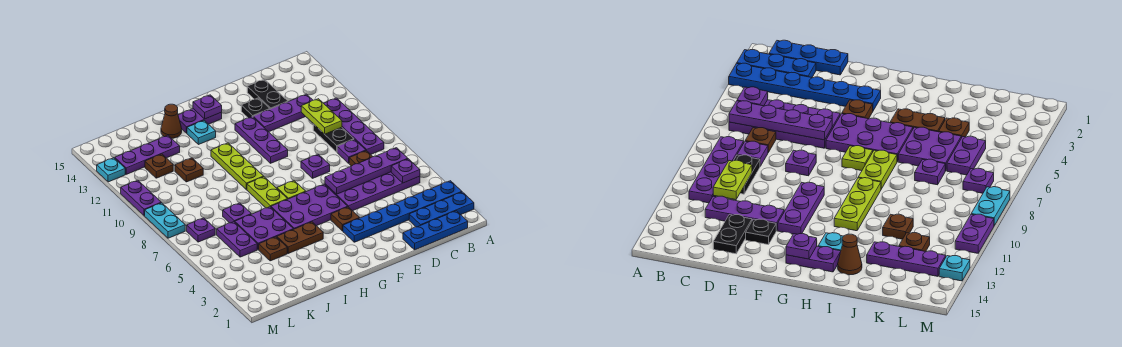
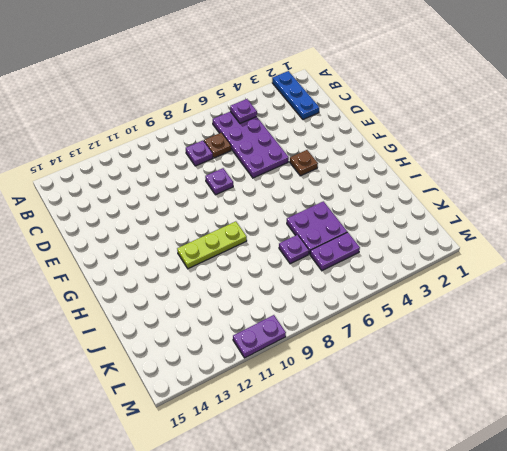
none -> blue 1x6 plate [343,181,462,242]
none -> blue 1x3 plate [403,211,468,250]
none -> purple 1x4 plate [324,98,384,154]
none -> black 1x2 plate [313,124,354,152]

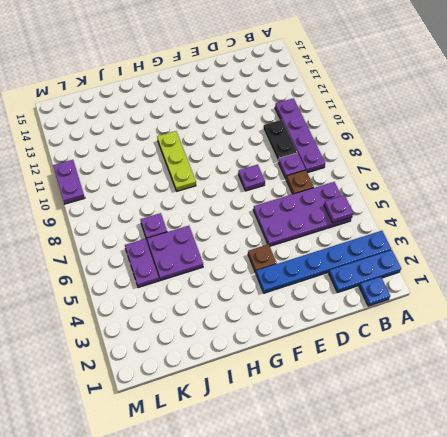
blue 1x1 plate [359,277,390,306] -> blue 1x3 plate [403,211,468,250]
none -> purple 1x3 plate [253,94,312,132]
none -> black 1x2 plate [247,79,288,109]
none -> black 1x1 plate [241,98,269,118]
none -> purple 2x3 plate [271,184,348,229]

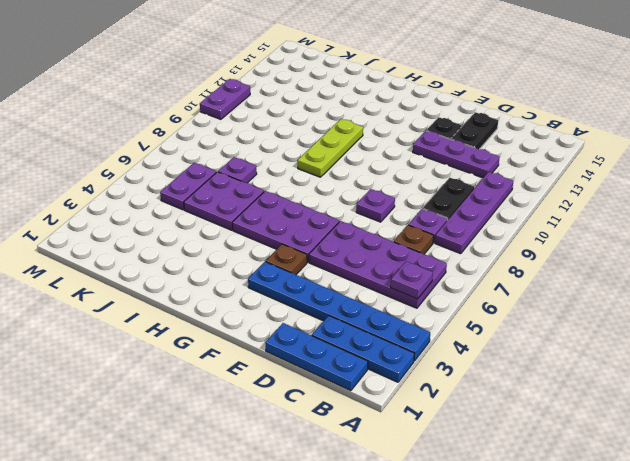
none -> purple 1x3 plate [235,117,288,163]
none -> lime 1x1 plate [277,181,306,199]
none -> purple 1x2 plate [178,109,222,133]
none -> brown 1x2 plate [277,222,323,253]

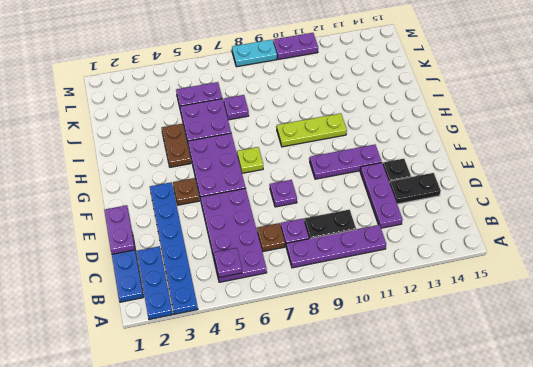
purple 1x2 plate [104,205,135,254] -> purple 1x2 plate moved to [178,109,222,133]
none -> lime 1x2 plate [247,177,287,208]
none -> cyan 1x1 plate [187,121,216,145]
none -> brown 1x1 cone [161,104,182,138]
none -> brown 1x1 plate [258,237,287,261]

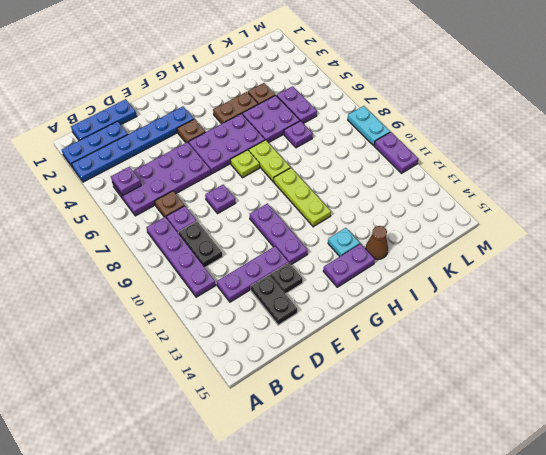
none -> brown 1x1 plate [175,158,203,182]
none -> purple 1x3 plate [115,135,180,174]
none -> brown 1x1 plate [145,154,173,178]
none -> purple 1x1 plate [187,218,215,242]

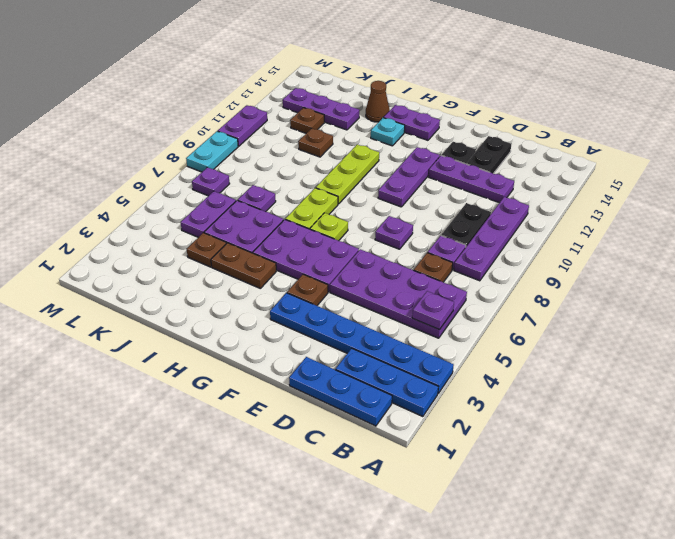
none -> cyan 1x1 plate [97,158,125,182]
none -> purple 1x4 plate [325,148,408,194]
none -> lime 1x2 plate [301,99,342,134]
none -> purple 1x1 plate [193,95,222,119]

